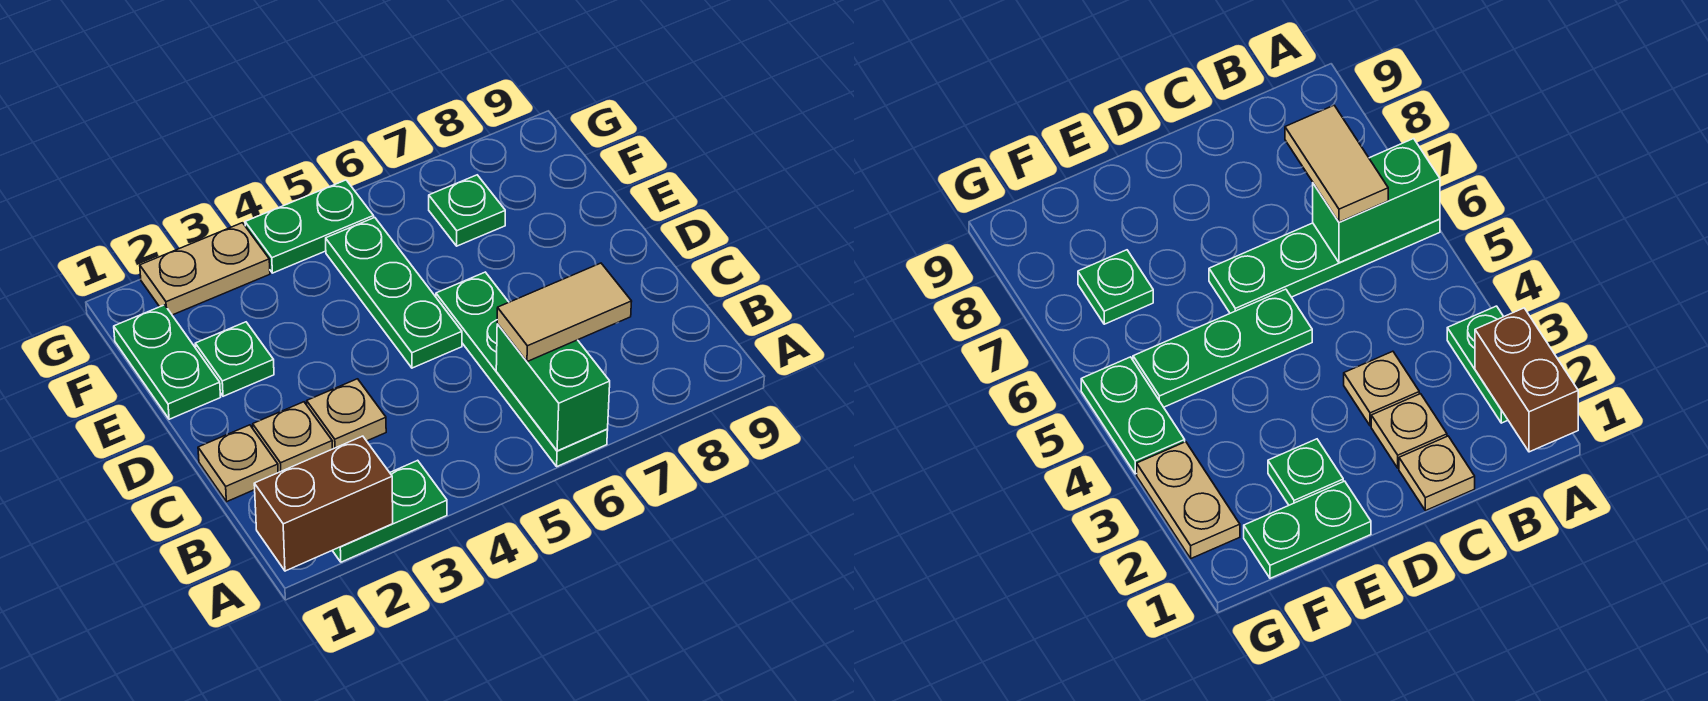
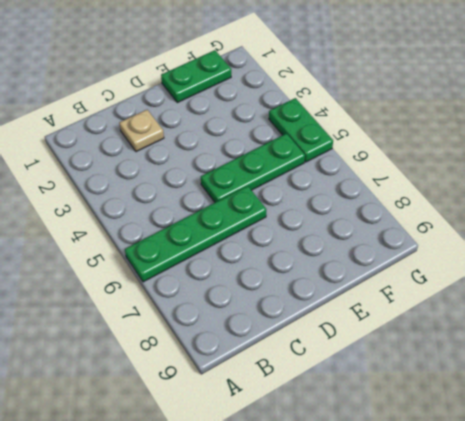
none -> green 1x2 plate [332,460,447,562]
none -> tan 1x1 plate [198,425,278,502]
none -> tan 1x1 plate [307,379,386,449]

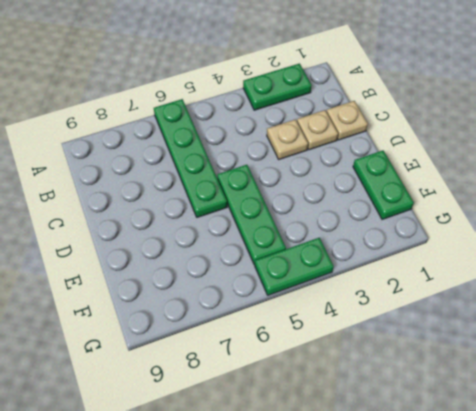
none -> green 1x1 plate [195,322,274,396]
none -> green 1x1 plate [429,175,505,246]
none -> tan 1x2 plate [140,223,270,315]

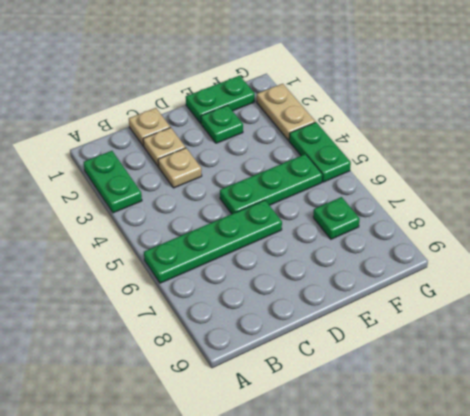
none -> brown 1x2 brick [254,436,393,571]
none -> green 1x2 brick [496,324,610,451]
none -> tan 1x2 tile [497,263,632,362]

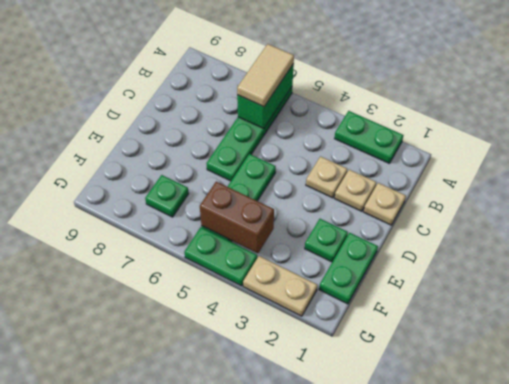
tan 1x2 tile [237,44,294,107] -> tan 1x2 tile turned to [497,263,632,362]
brown 1x2 brick [200,182,274,253] -> brown 1x2 brick moved to [254,436,393,571]

